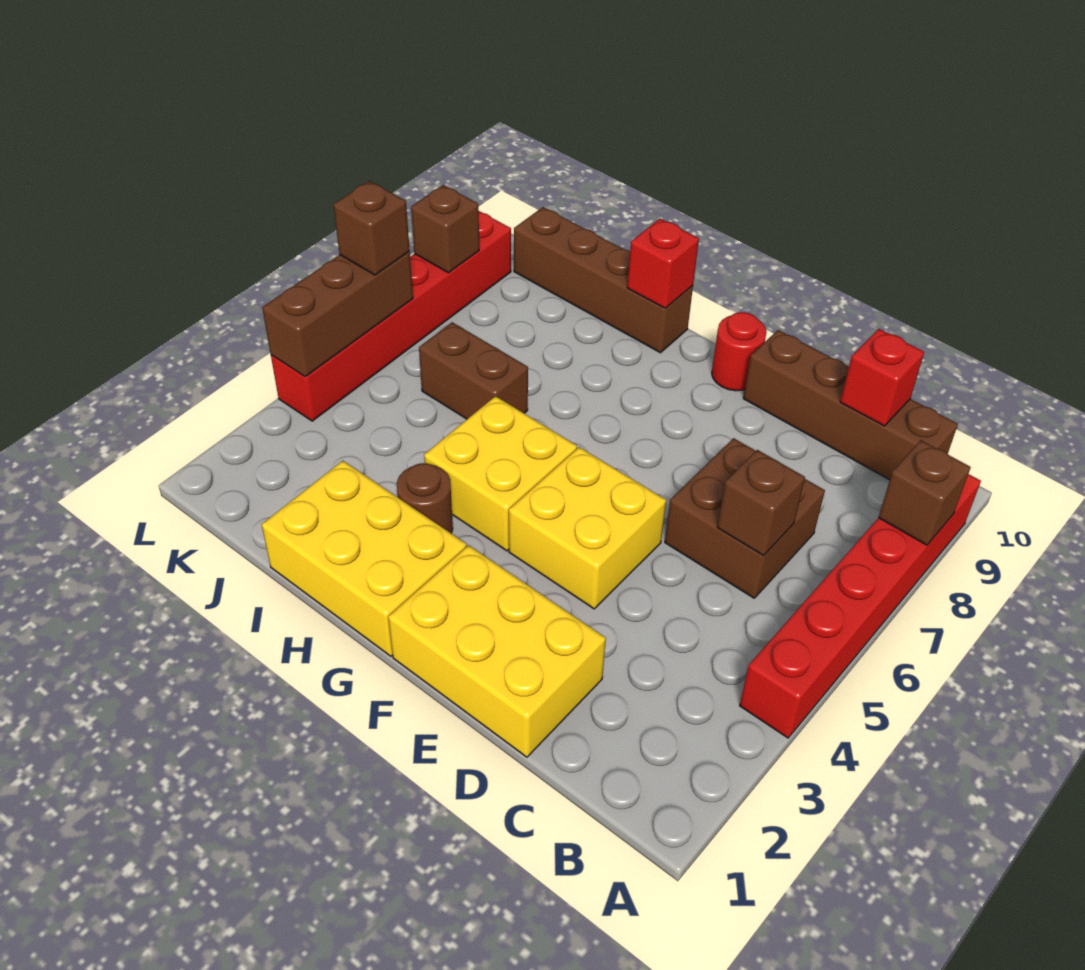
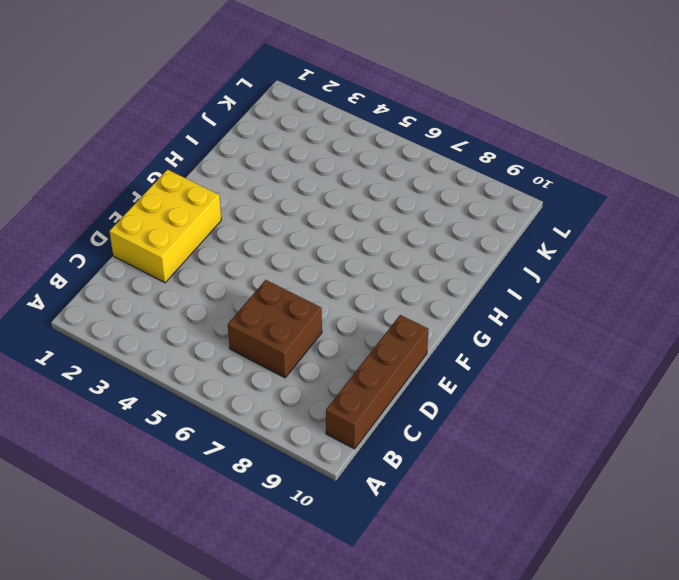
none -> red 1x6 brick [740,474,981,738]
none -> yellow 2x2 brick [509,447,666,609]
none -> red 1x1 round brick [712,312,767,391]

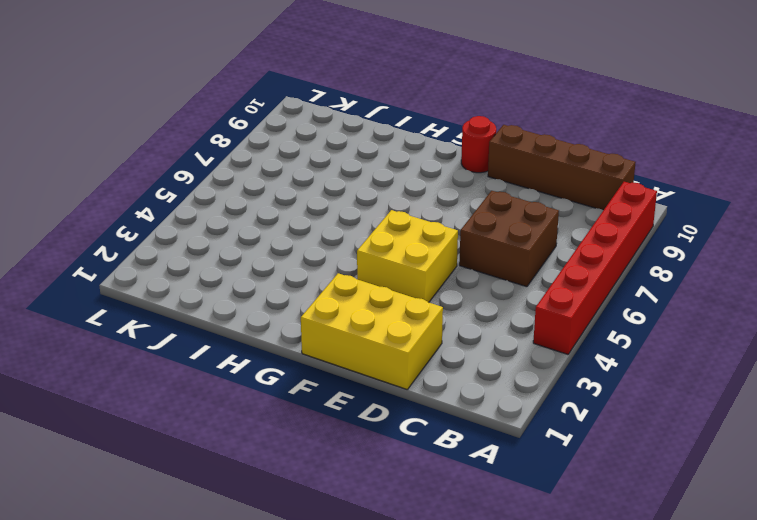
none -> yellow 2x3 brick [262,461,466,656]
none -> yellow 2x2 brick [424,396,577,551]
none -> brown 1x1 round brick [397,463,453,533]

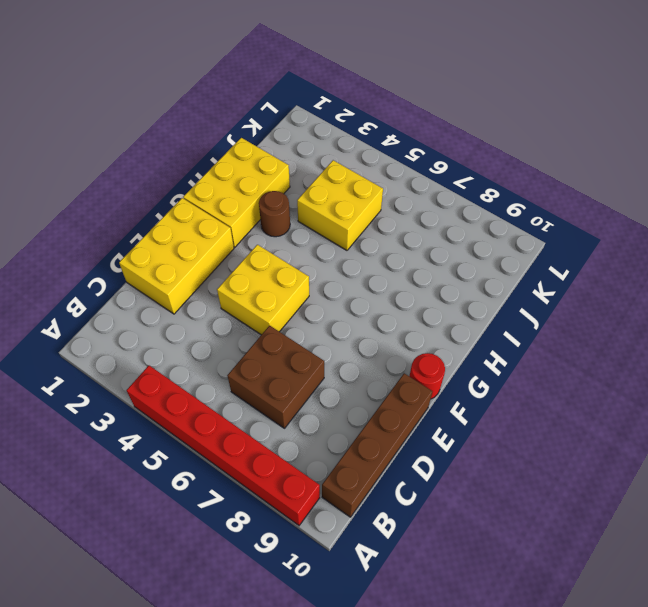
yellow 2x2 brick [297,160,383,250] -> yellow 2x2 brick moved to [424,396,577,551]
none -> brown 1x4 brick [514,207,693,353]
none -> brown 1x2 brick [419,322,528,419]
none -> red 1x6 brick [271,211,511,421]

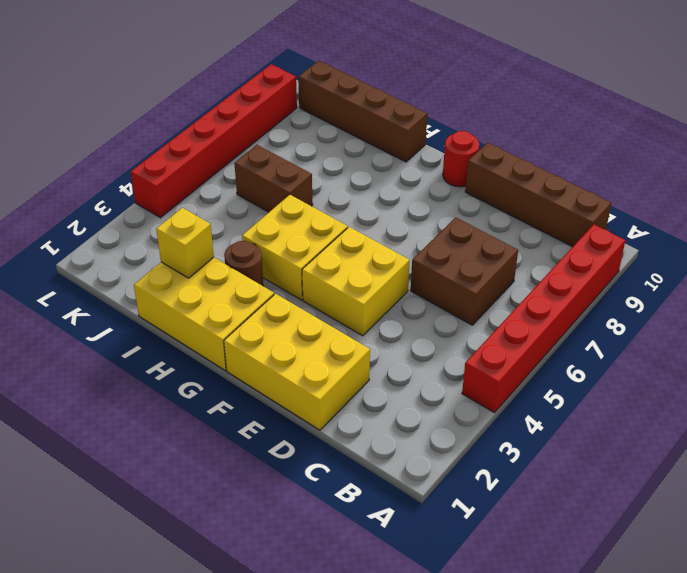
yellow 1x1 brick [156,208,214,278] -> none
none -> brown 1x1 brick [878,440,971,545]
none -> brown 1x1 brick [717,450,805,556]
none -> red 1x1 brick [840,329,924,426]

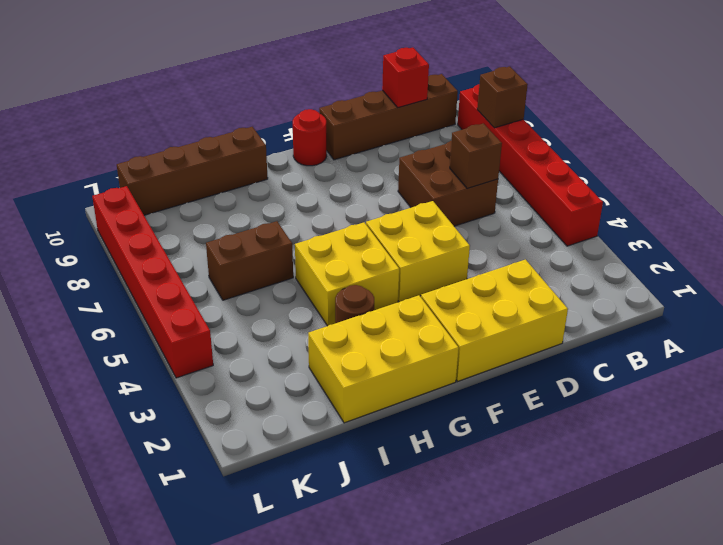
none -> red 1x1 brick [627,219,699,308]
none -> brown 1x3 brick [262,252,413,377]
none -> brown 1x1 brick [411,185,479,273]

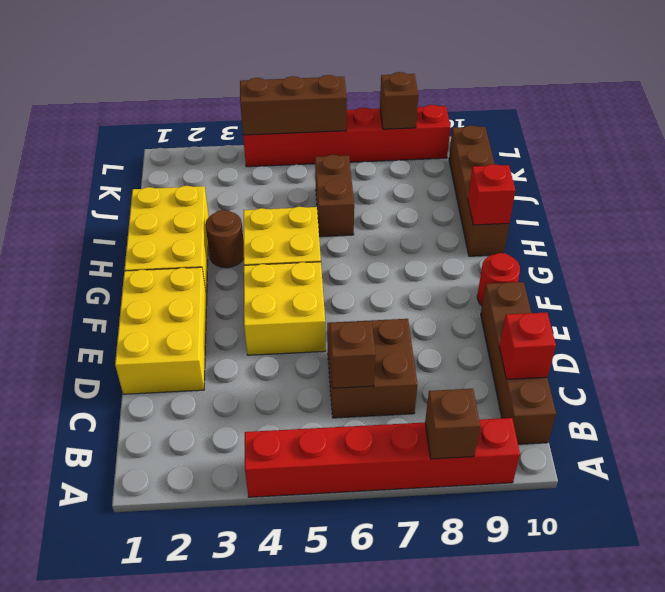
none -> brown 1x1 brick [333,181,410,275]

